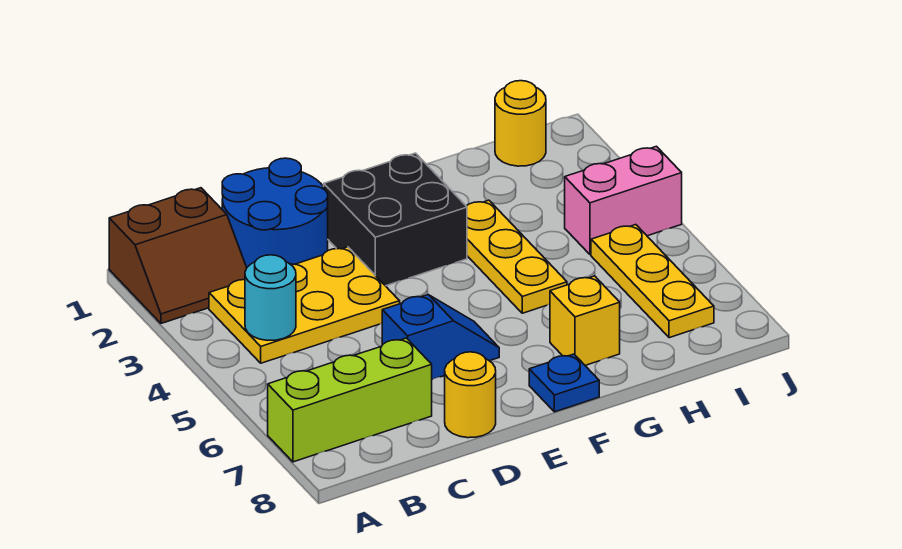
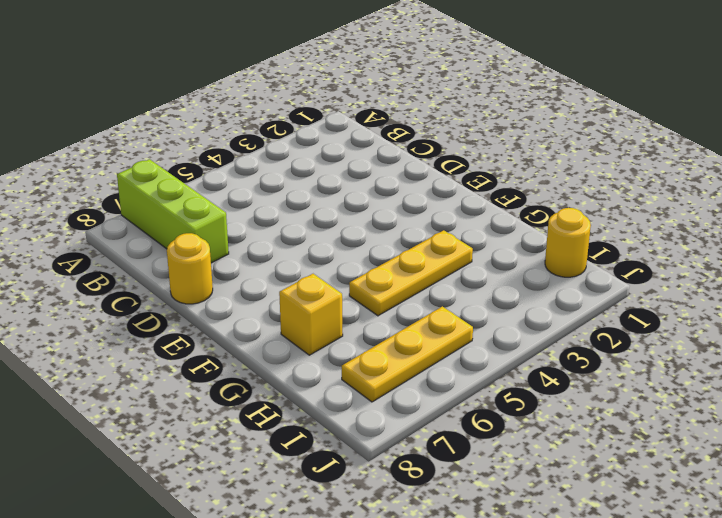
none -> brown 2x2 slope [109,188,247,323]
none -> yellow 2x3 plate [209,247,400,363]
none -> blue 2x2 round brick [222,158,328,267]

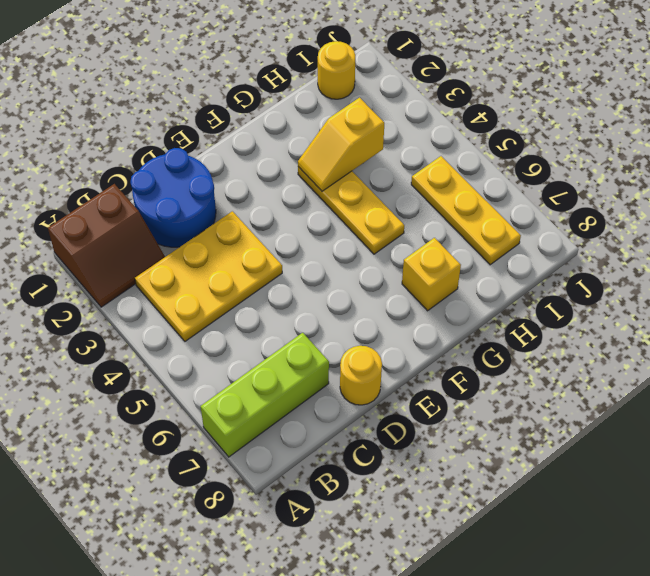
yellow 1x2 slope [298,98,384,191] -> none
none -> blue 1x2 slope [382,295,499,379]
none -> black 2x2 brick [324,153,467,286]
none -> blue 1x1 plate [529,354,599,412]

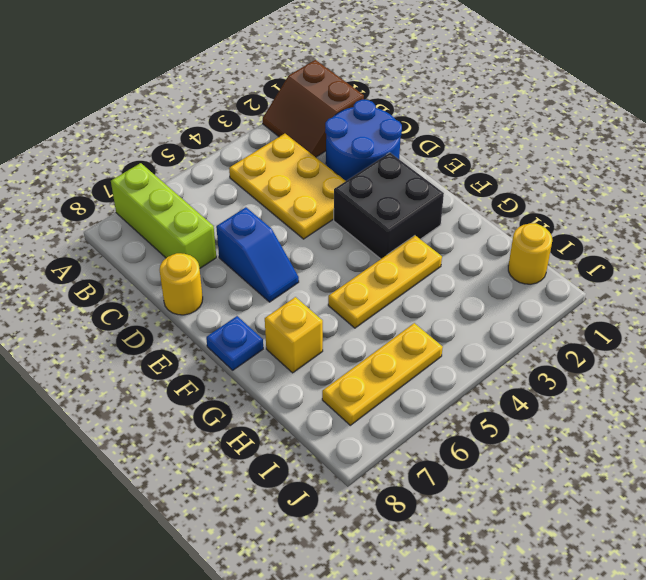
none -> pink 1x2 brick [565,146,682,255]
none -> cyan 1x1 round brick [245,255,296,340]

